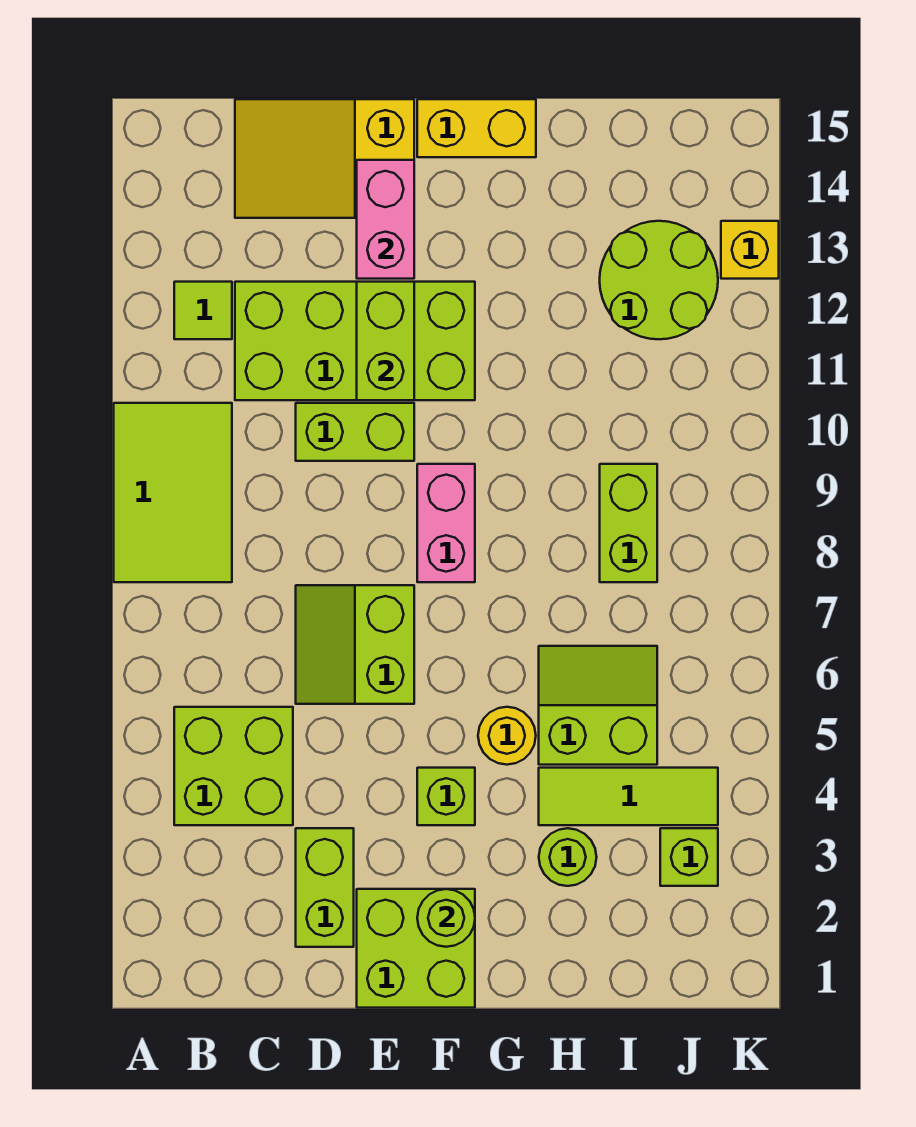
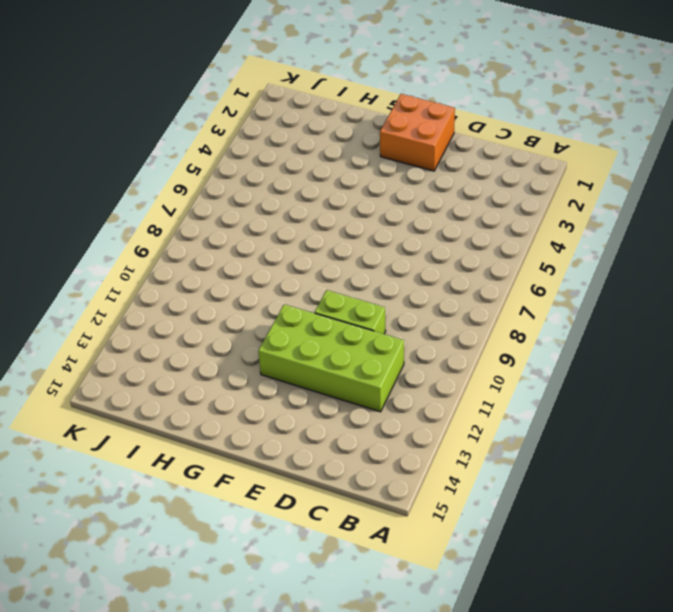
orange 2x2 brick [380,94,455,171] -> lime 2x2 brick [357,889,475,1008]
none -> lime 2x3 tile [114,403,232,582]
none -> lime 2x2 brick [174,707,293,825]
none -> lime 1x1 tile [174,282,232,339]

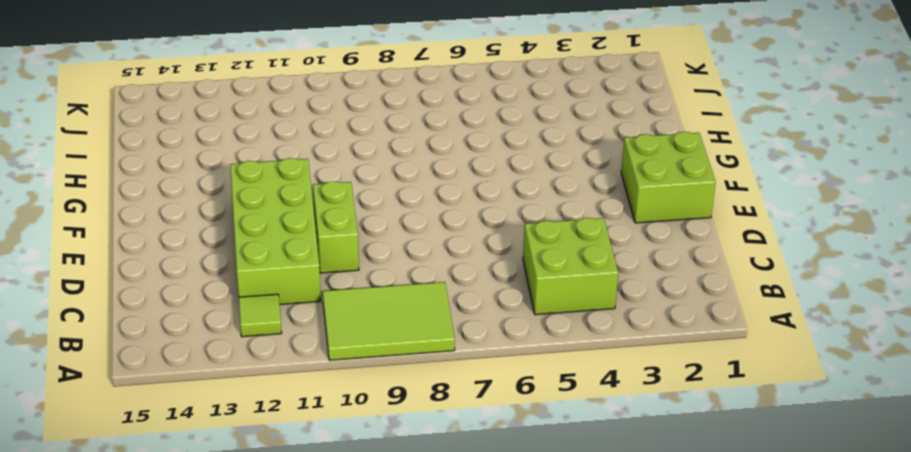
none -> yellow 2x3 slope [235,99,414,218]
none -> lime 1x2 brick [296,828,354,947]
none -> lime 2x2 slope [296,585,414,704]

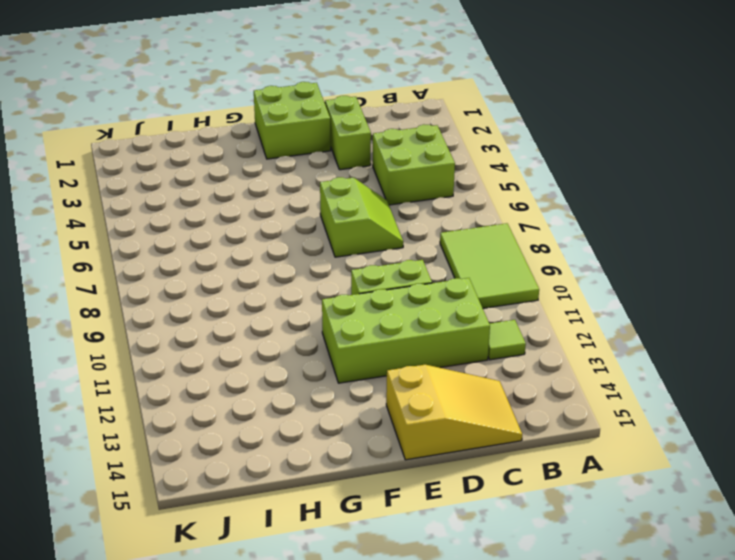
none -> lime 1x1 brick [417,768,475,825]
none -> pink 1x2 brick [417,464,475,582]
none -> yellow 1x2 brick [417,99,536,157]

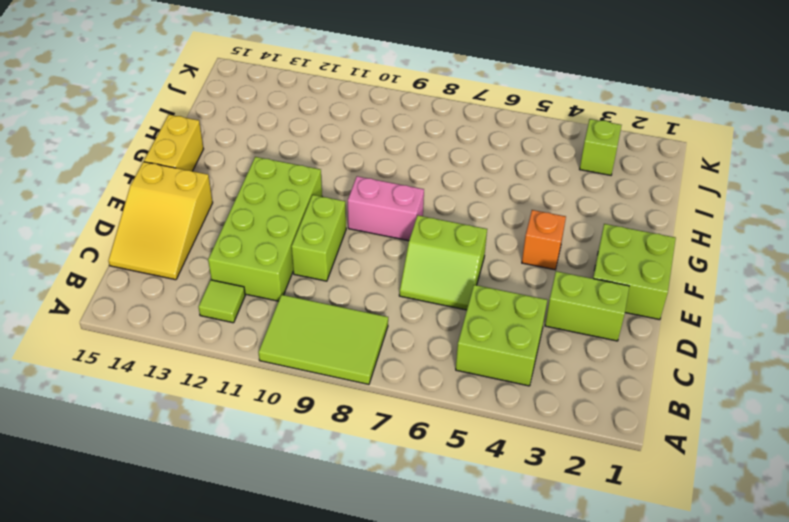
orange 1x1 brick [522,210,566,270] -> lime 1x1 brick [417,768,475,825]
none -> yellow 1x1 round brick [478,707,536,765]
none -> lime 1x1 round brick [539,828,597,886]
none -> lime 1x3 tile [539,768,718,825]

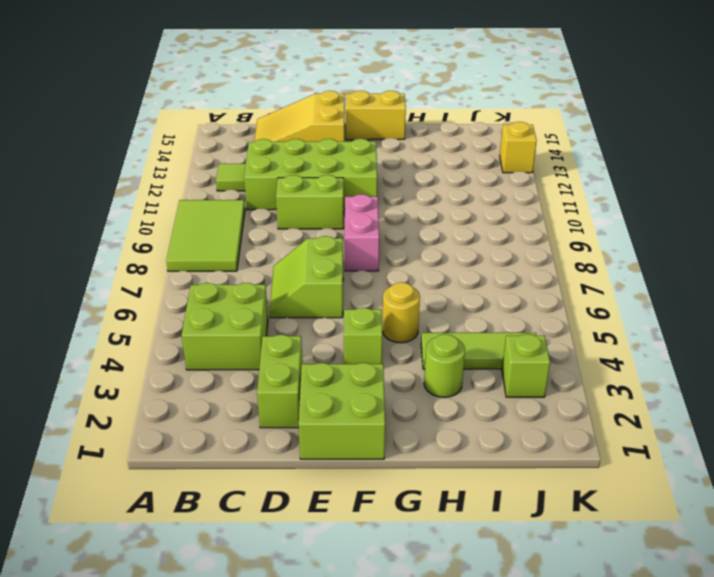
none -> lime 2x2 slope [539,646,657,765]
none -> lime 1x2 brick [600,464,657,582]
none -> lime 2x2 round brick [600,221,718,339]

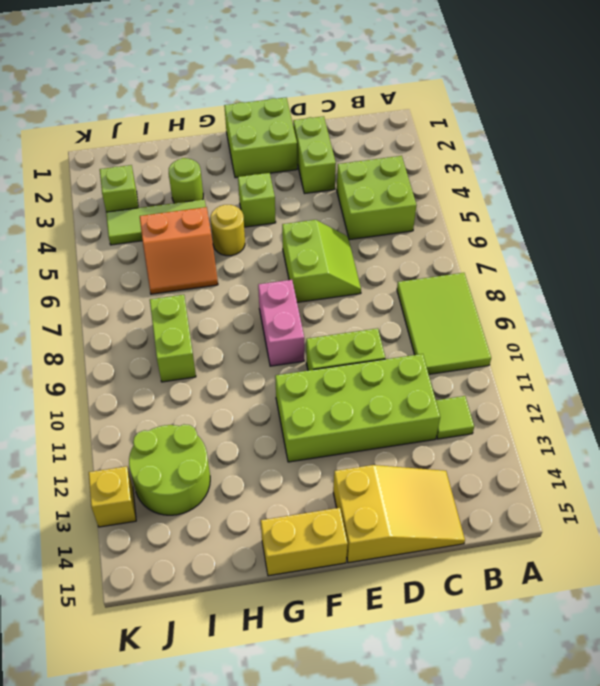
orange 2x2 slope [140,207,218,294] -> lime 2x2 slope [539,646,657,765]
none -> lime 1x2 brick [357,282,414,400]
none -> pink 1x2 brick [357,160,414,279]
none -> lime 1x1 round brick [417,889,475,947]

